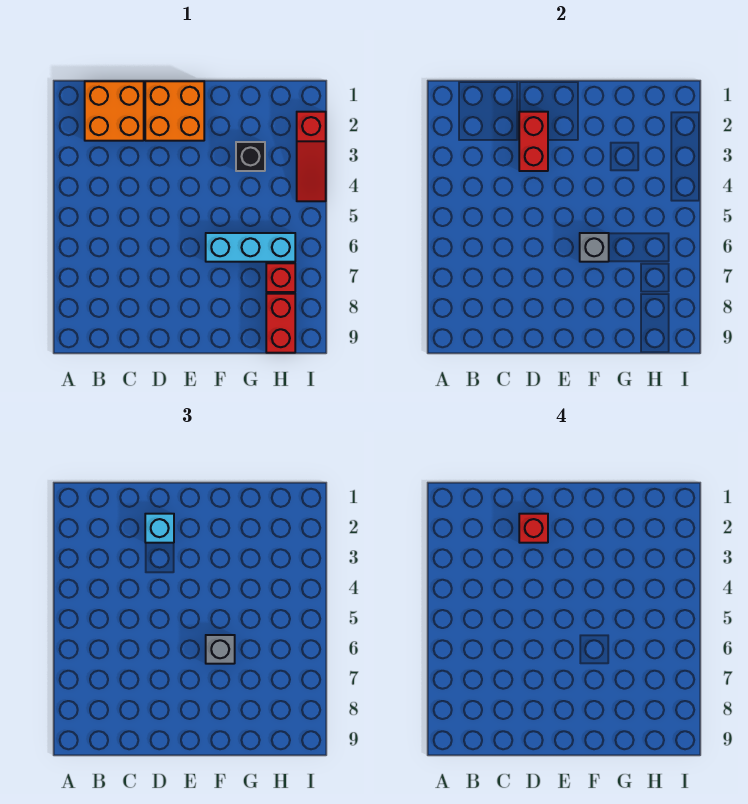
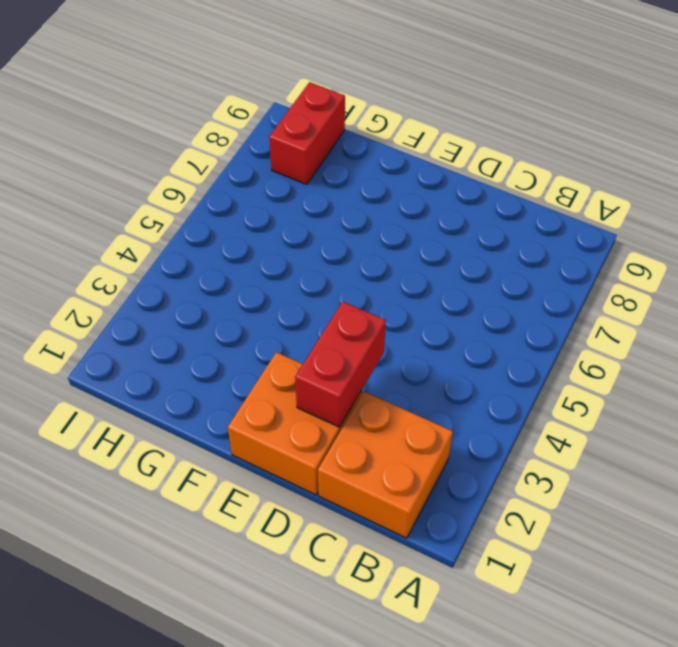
none -> cyan 1x3 brick [206,233,295,262]
none -> black 1x1 brick [236,142,265,171]
none -> red 1x1 brick [266,263,295,292]

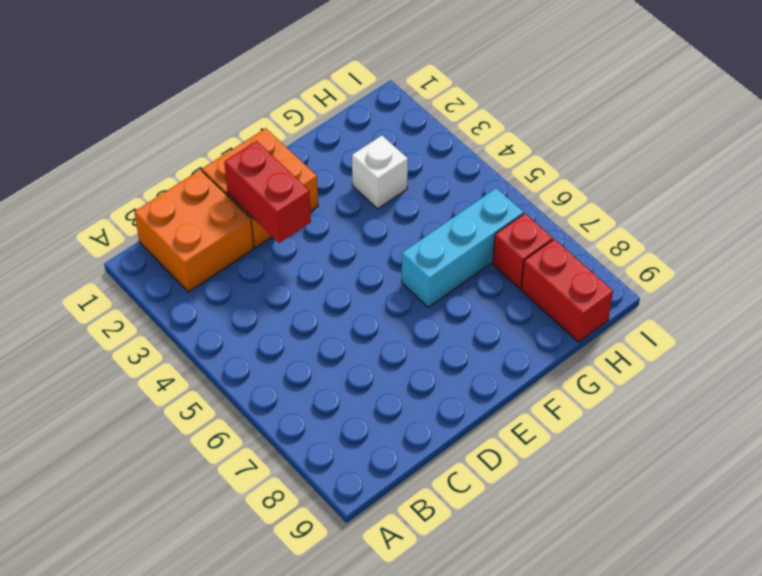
white 1x1 brick [352,135,408,209] -> black 1x1 brick [236,142,265,171]
none -> red 1x3 slope [297,112,326,201]
none -> grey 1x1 brick [580,233,609,262]
none -> cyan 1x1 brick [145,514,174,543]

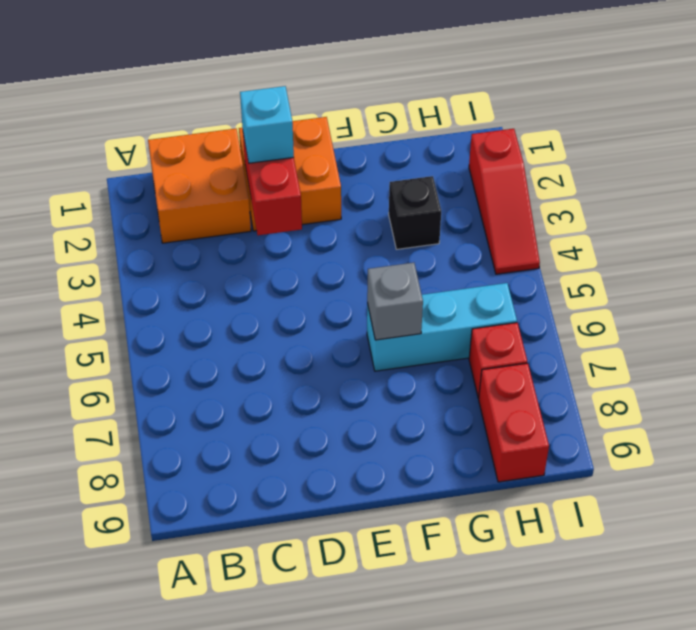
none -> grey 1x1 brick [206,635,235,664]
none -> red 1x1 brick [519,514,548,543]

